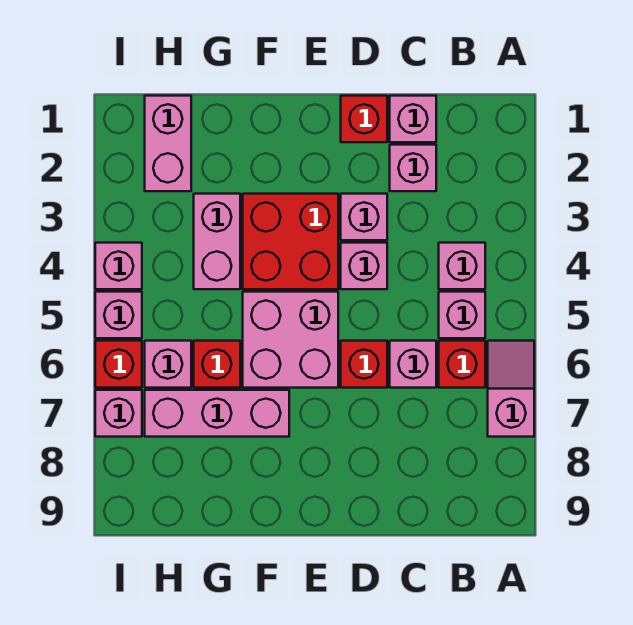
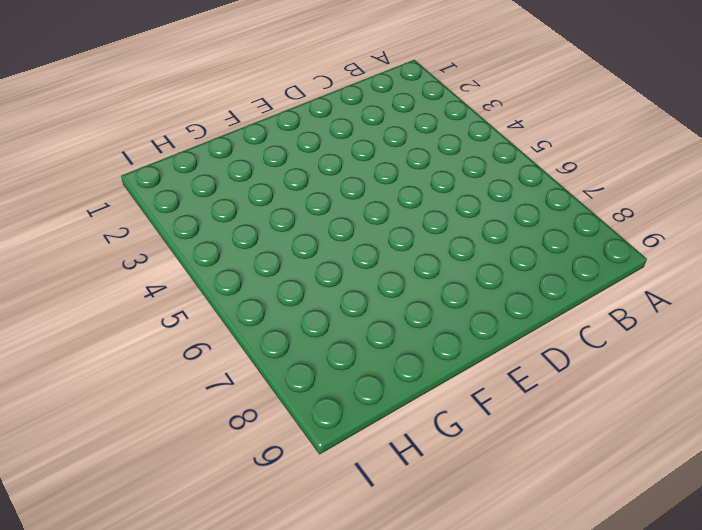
none -> pink 1x2 slope [488,341,534,437]
none -> pink 1x1 brick [439,243,485,289]
none -> pink 1x1 brick [439,292,485,338]

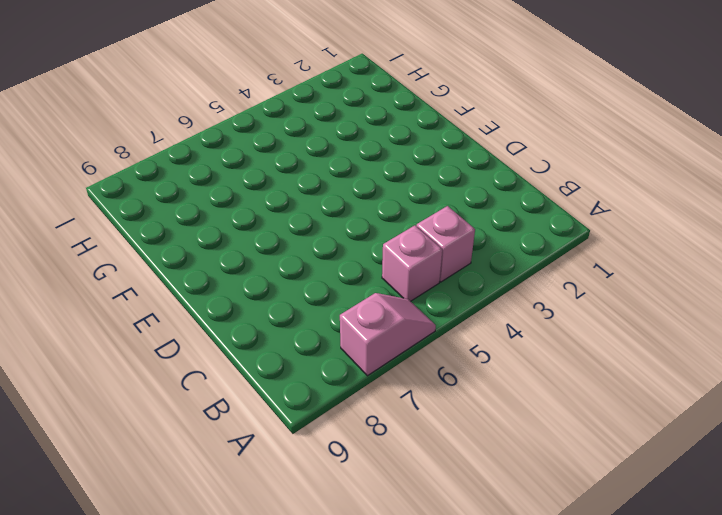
none -> red 1x1 brick [439,341,485,388]
none -> pink 1x1 brick [390,96,436,142]
none -> pink 1x1 brick [390,145,436,191]

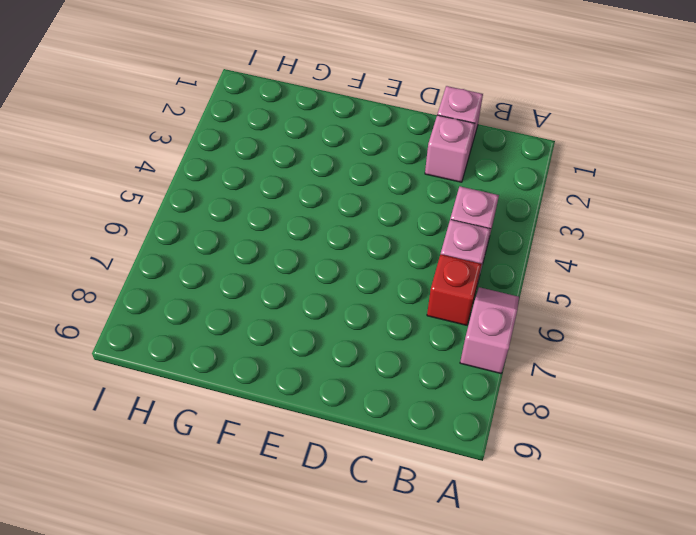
none -> pink 1x1 brick [390,341,436,388]
none -> red 1x1 brick [341,96,387,142]
none -> pink 1x1 brick [341,194,387,240]

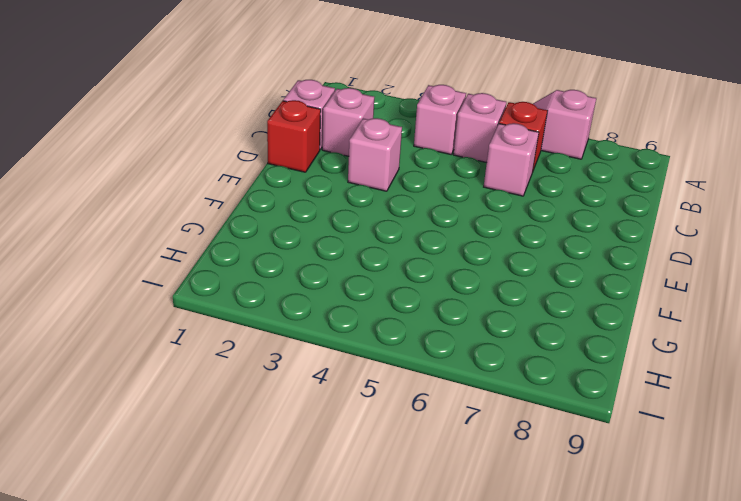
none -> pink 1x1 brick [341,243,387,289]
none -> red 1x1 brick [341,341,387,388]
none -> red 2x2 brick [243,194,338,289]

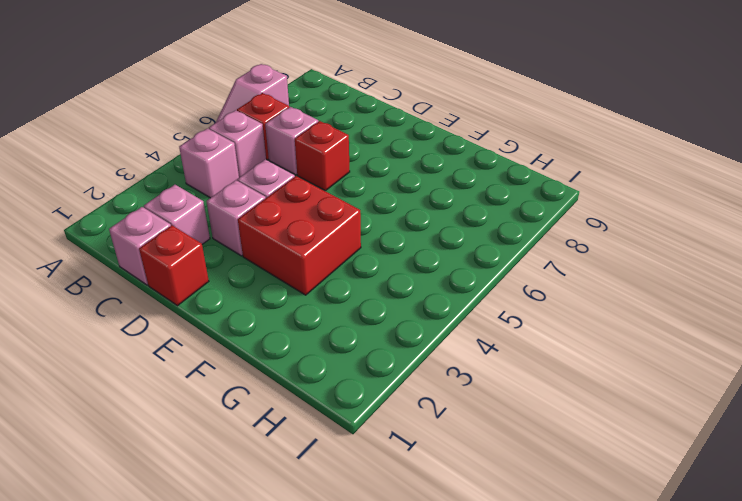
none -> pink 2x2 brick [243,292,338,388]
none -> pink 1x3 brick [145,390,289,437]
none -> pink 1x2 brick [194,194,240,289]

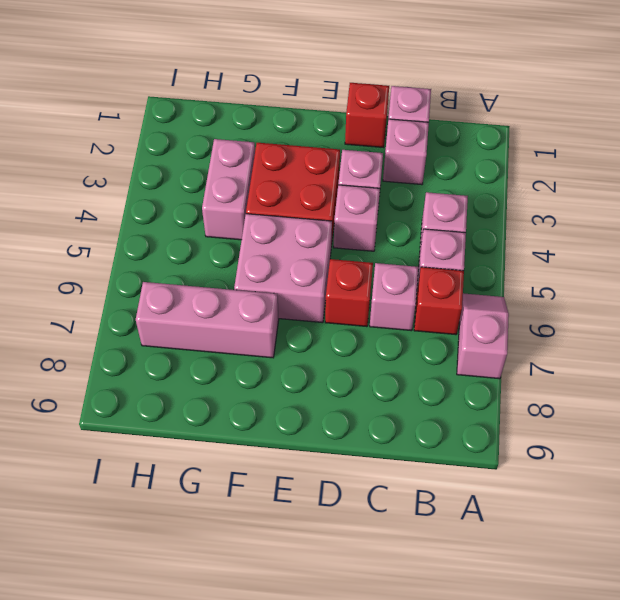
none -> red 1x1 brick [194,341,240,388]
none -> pink 1x2 brick [145,96,191,191]
none -> pink 1x1 brick [145,341,191,388]

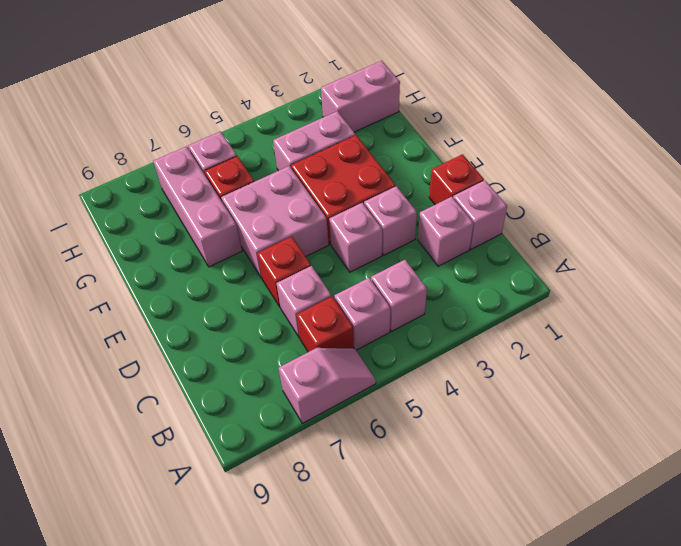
none -> pink 1x1 brick [95,243,142,289]
none -> pink 1x1 brick [95,292,142,338]
none -> red 1x1 brick [95,341,142,388]

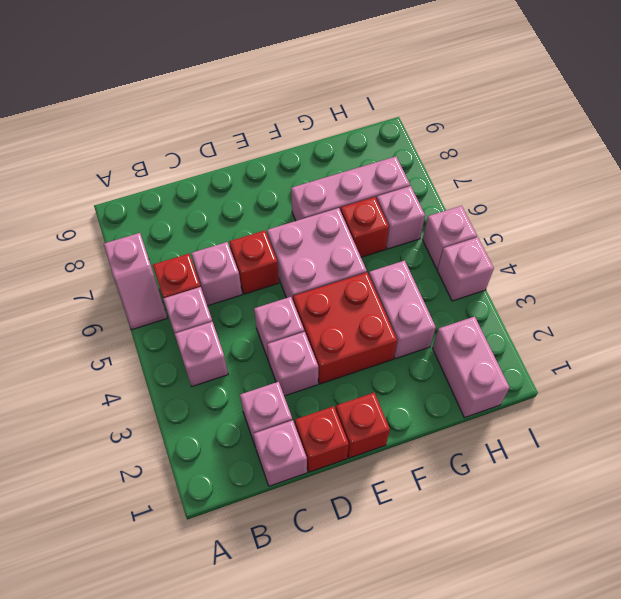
red 1x1 brick [336,393,390,458] -> red 1x1 brick moved to [95,341,142,388]
none -> pink 1x1 brick [95,390,142,437]

